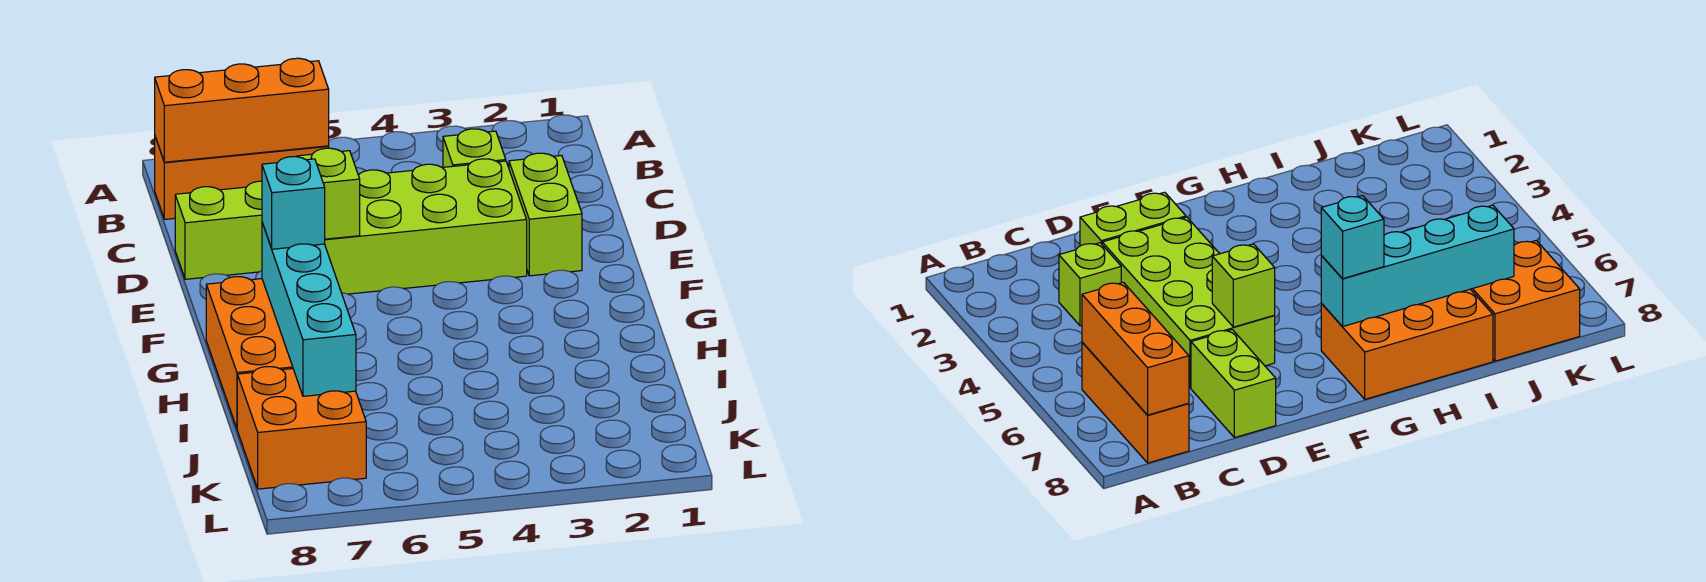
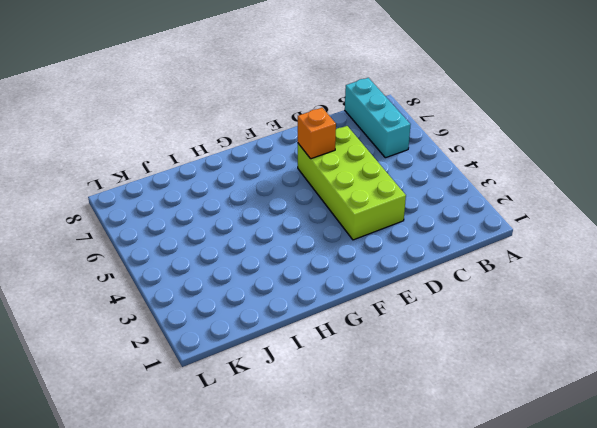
cyan 1x3 brick [345,78,411,158] -> orange 1x3 brick [155,137,329,219]
orange 1x1 brick [298,108,336,159] -> lime 1x1 brick [297,148,360,239]
none -> lime 1x1 brick [443,129,506,167]
none -> lime 1x2 brick [509,153,582,276]

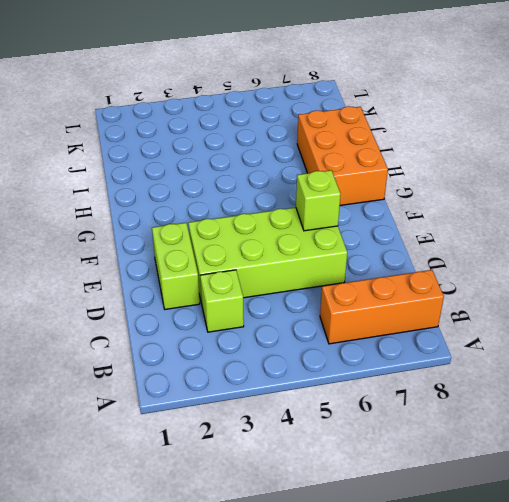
none -> lime 1x2 brick [175,181,262,279]
none -> orange 2x2 brick [237,367,366,489]

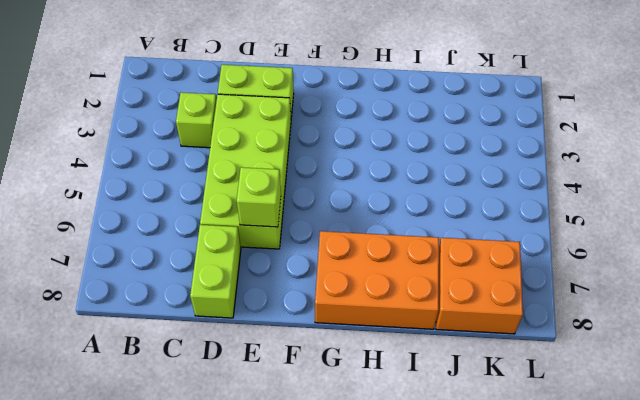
none -> orange 1x3 brick [155,137,329,219]
none -> orange 1x3 brick [155,58,329,162]

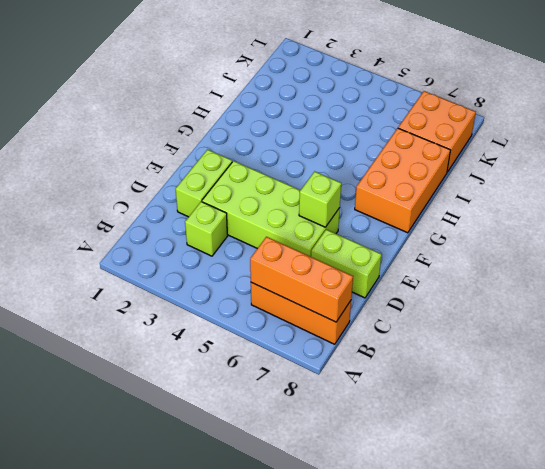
none -> cyan 1x4 brick [262,223,356,396]
none -> cyan 1x1 brick [262,157,325,249]

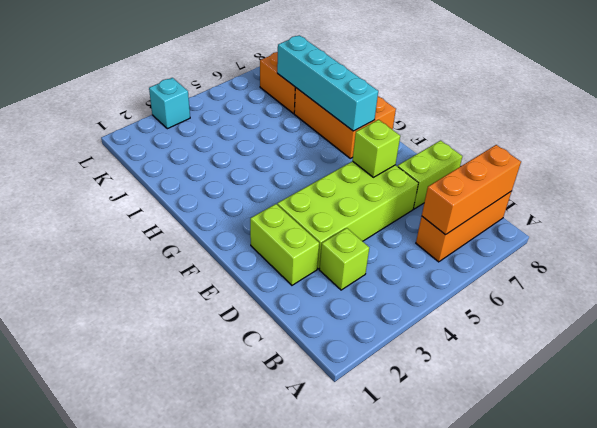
cyan 1x1 brick [149,78,190,129] -> cyan 1x1 brick moved to [262,157,325,249]

